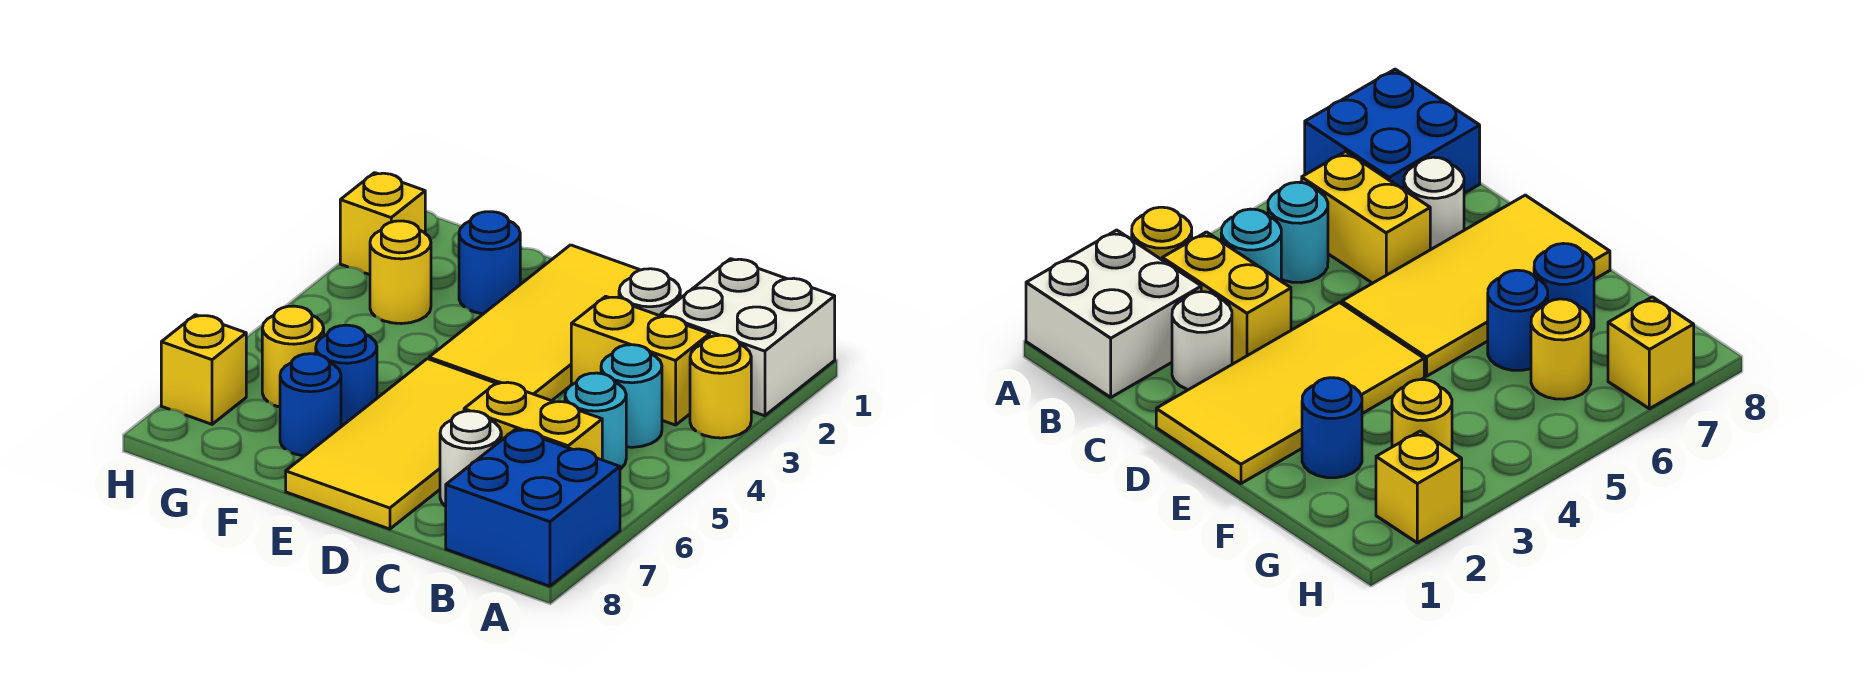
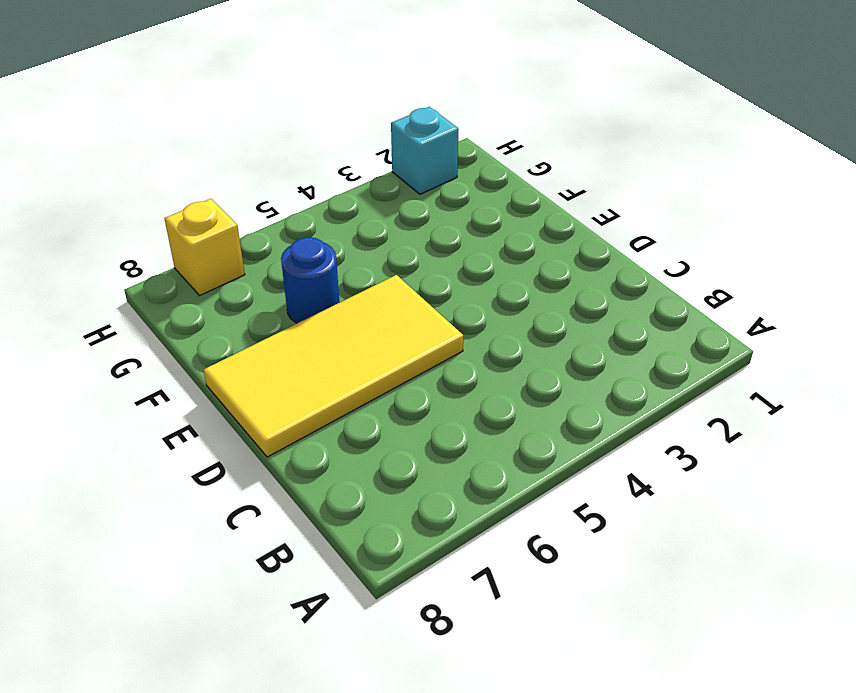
cyan 1x1 brick [391,107,458,194] -> yellow 1x1 brick [340,173,425,275]
none -> white 2x2 brick [661,259,835,416]
none -> yellow 1x1 round brick [690,335,751,438]
none -> blue 2x2 brick [446,429,620,586]

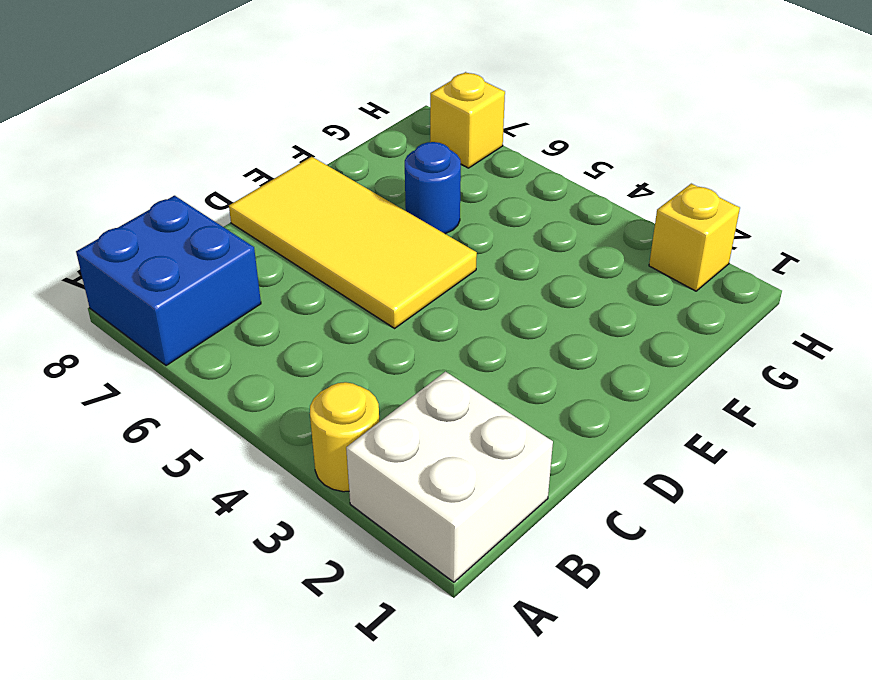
none -> yellow 1x2 brick [571,296,710,425]
none -> cyan 1x1 round brick [601,345,662,447]
none -> cyan 1x1 round brick [565,373,626,469]

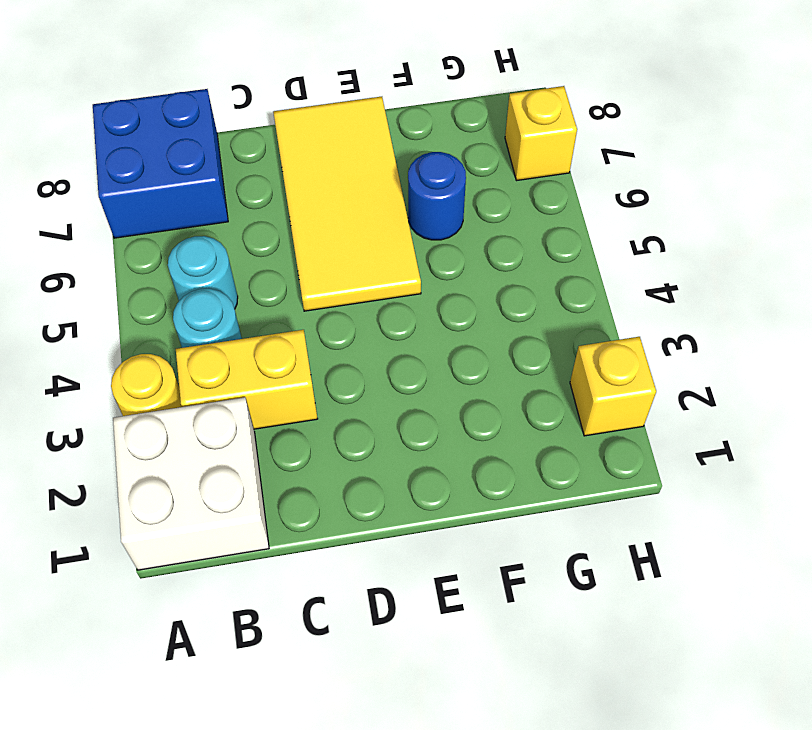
none -> yellow 1x2 brick [464,382,602,460]
none -> white 1x1 round brick [619,269,680,316]
none -> white 1x1 round brick [440,411,501,506]

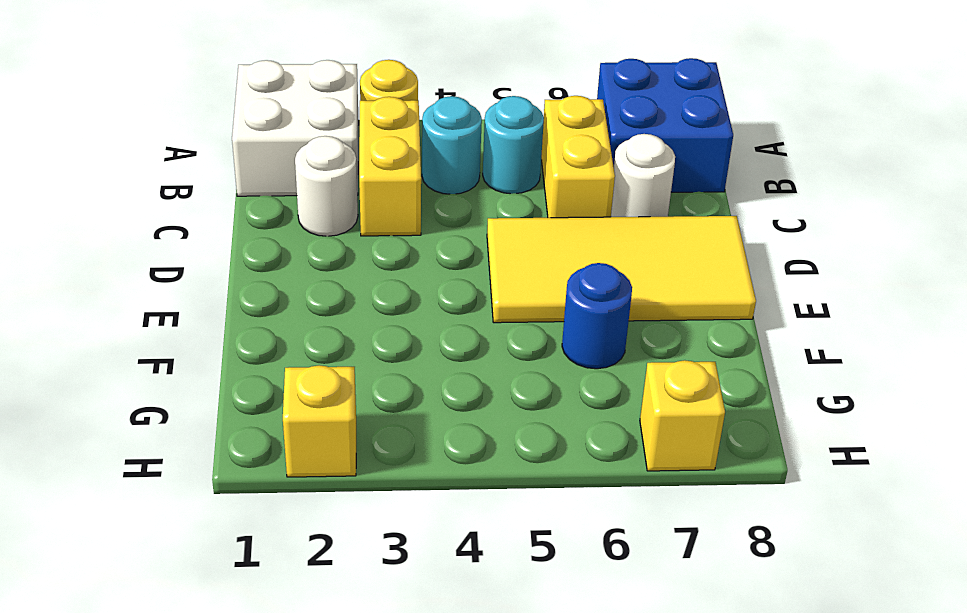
none -> yellow 2x4 tile [429,245,639,401]
none -> blue 1x1 round brick [459,212,520,314]
none -> blue 1x1 round brick [280,354,341,456]

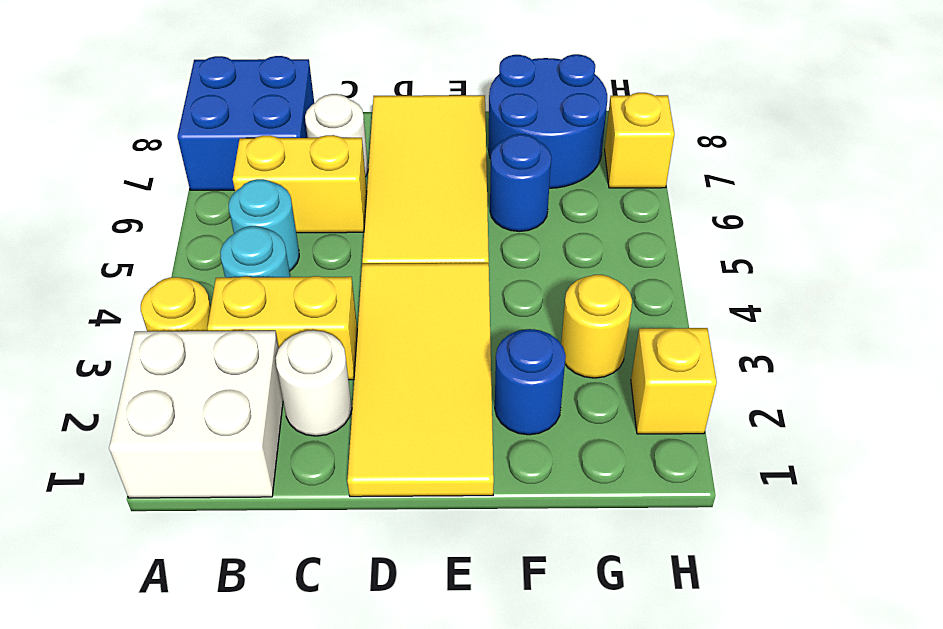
blue 2x2 round brick [488,54,607,188] -> blue 1x1 round brick [280,354,341,456]
none -> yellow 1x1 round brick [262,306,324,407]

